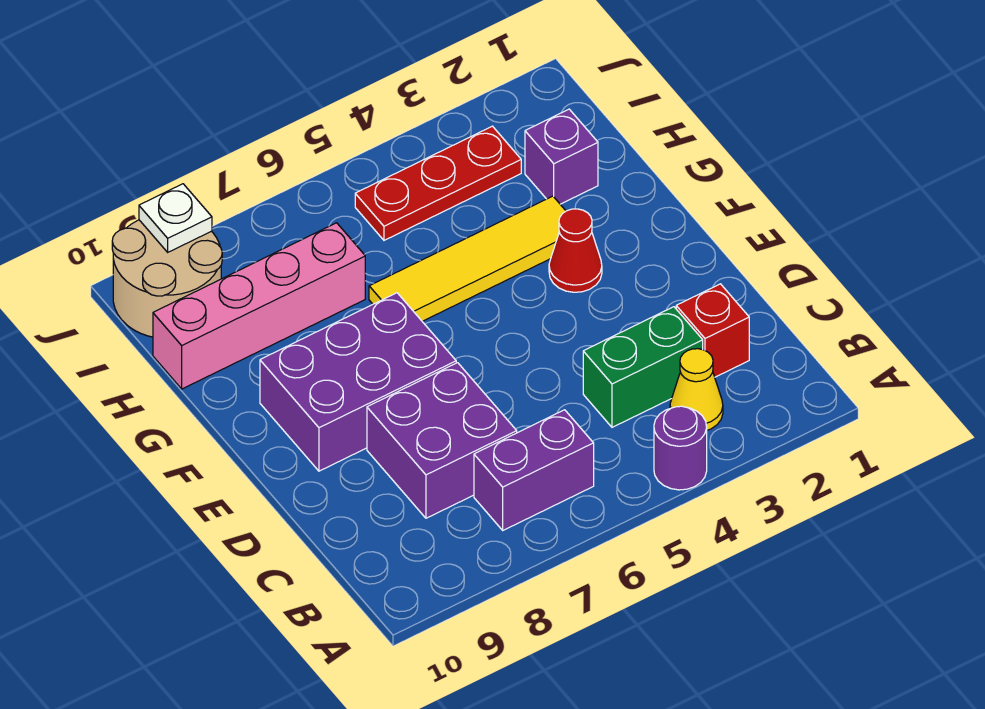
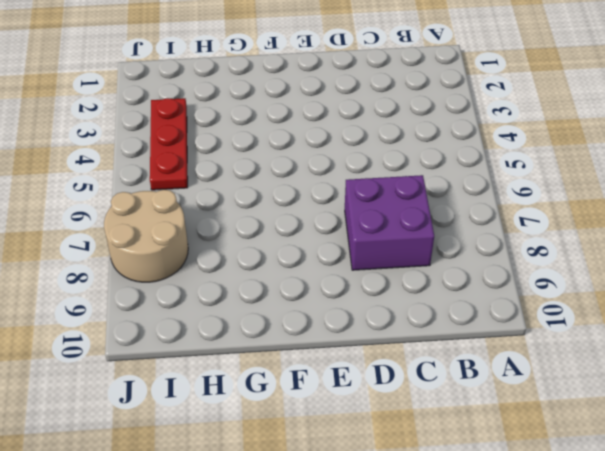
tan 2x2 round brick [104,190,188,282] -> tan 2x2 round brick moved to [112,220,222,337]
none -> purple 1x1 round brick [654,406,707,490]
none -> yellow 1x1 cone [670,349,723,430]
none -> purple 1x2 brick [474,410,594,530]

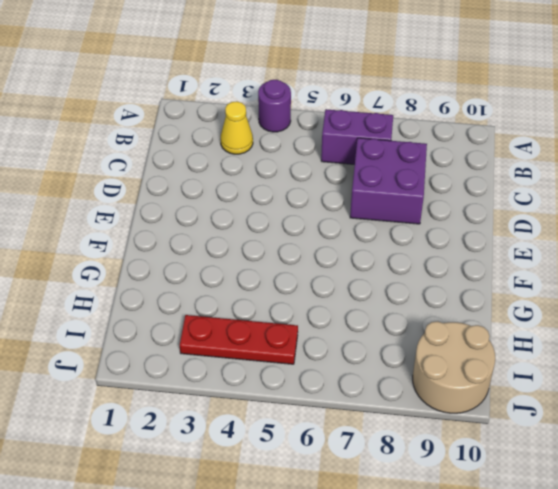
none -> red 1x1 brick [676,284,749,377]
none -> green 1x2 brick [583,307,703,427]
none -> purple 2x3 brick [260,293,456,471]

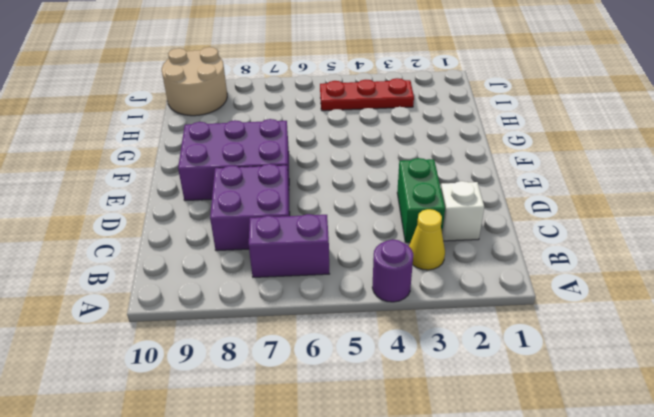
white 1x1 brick [441,181,484,241] -> red 1x1 brick [676,284,749,377]
green 1x2 brick [397,158,445,243] -> green 1x2 brick turned to [583,307,703,427]
none -> red 1x1 cone [549,209,602,292]
none -> yellow 1x4 tile [369,196,566,321]
none -> purple 1x1 brick [525,109,598,204]

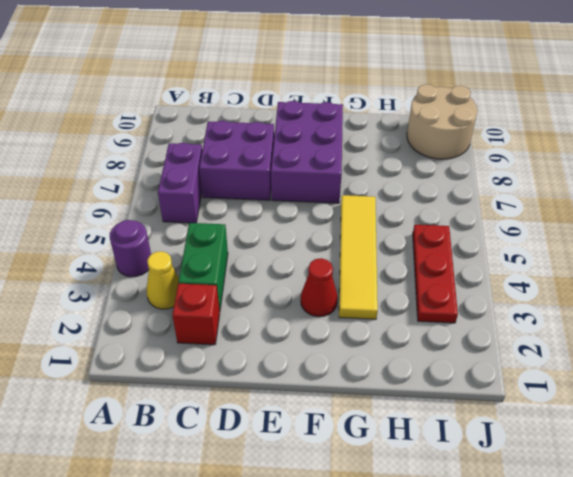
none -> purple 1x1 brick [525,109,598,204]
none -> pink 1x4 brick [153,223,365,389]
none -> white 1x1 plate [139,184,212,252]

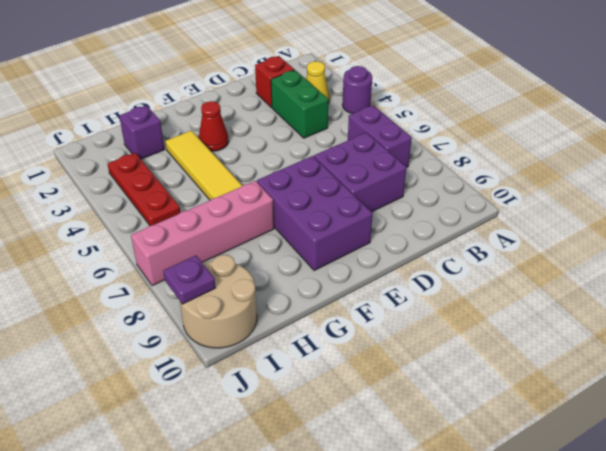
pink 1x4 brick [131,181,274,286] -> pink 1x4 brick turned to [153,223,365,389]
purple 1x1 plate [163,256,215,304] -> white 1x1 plate [139,184,212,252]

